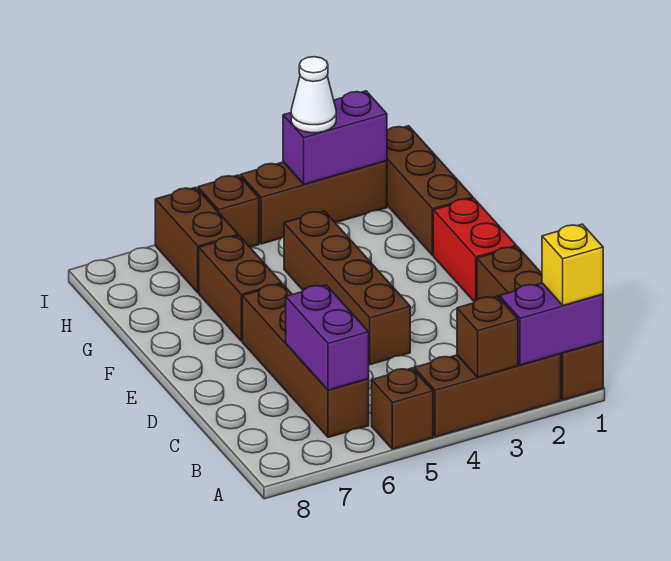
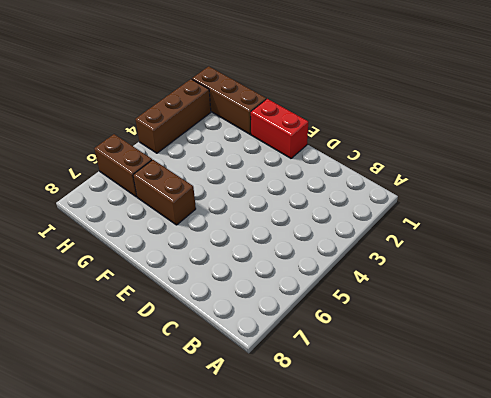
none -> brown 1x4 brick [477,247,603,400]
none -> brown 1x3 brick [414,354,561,437]
none -> brown 1x1 brick [372,368,433,449]

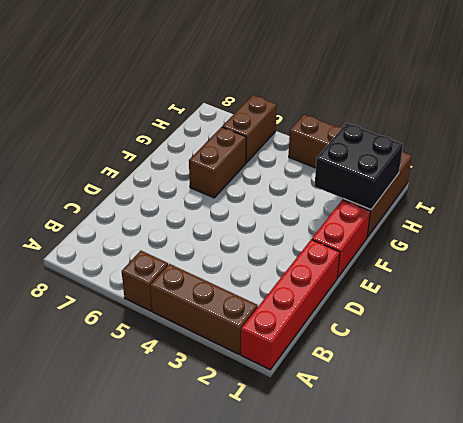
red 1x4 brick [241,240,340,370] -> brown 1x4 brick [477,247,603,400]
black 2x2 brick [314,123,403,210] -> none
none -> brown 1x4 brick [242,284,369,437]
none -> brown 1x4 brick [284,211,410,365]
none -> brown 1x1 brick [198,175,259,247]

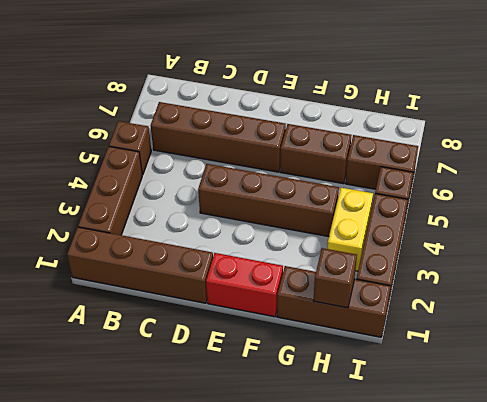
brown 1x1 brick [313,248,357,308] -> brown 1x1 brick moved to [457,296,518,377]
yellow 1x2 brick [327,188,373,271] -> none
none -> purple 1x2 brick [499,283,603,365]
none -> purple 1x2 brick [286,285,369,390]
none -> purple 1x2 brick [283,91,387,184]

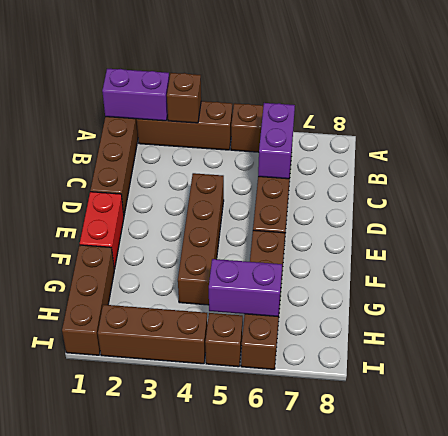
purple 1x2 brick [209,259,282,317] -> purple 1x2 brick moved to [283,91,387,184]
none -> yellow 1x1 brick [542,224,603,305]
none -> white 1x1 cone [291,57,336,133]

